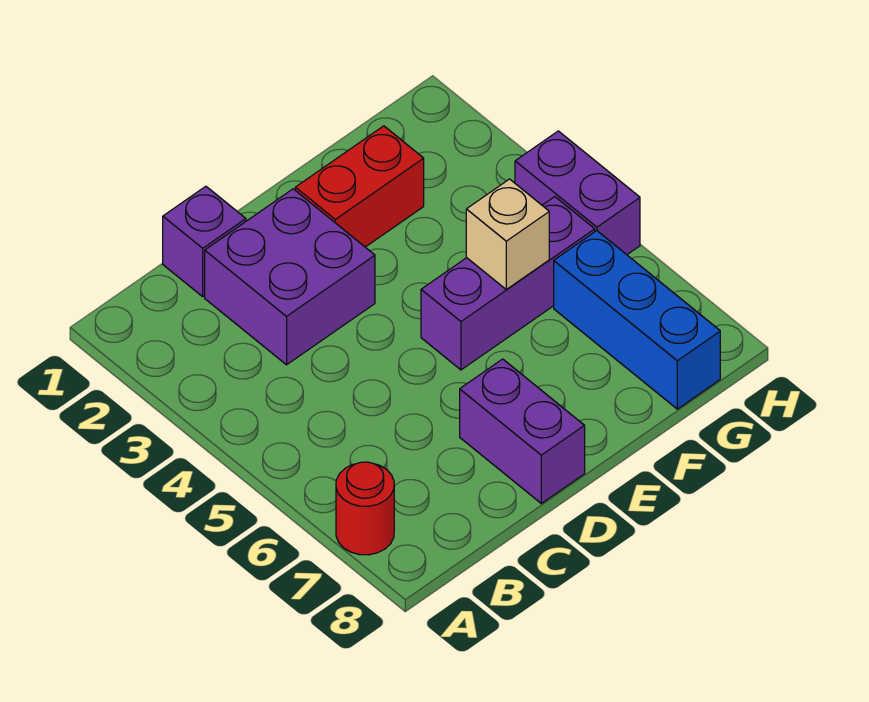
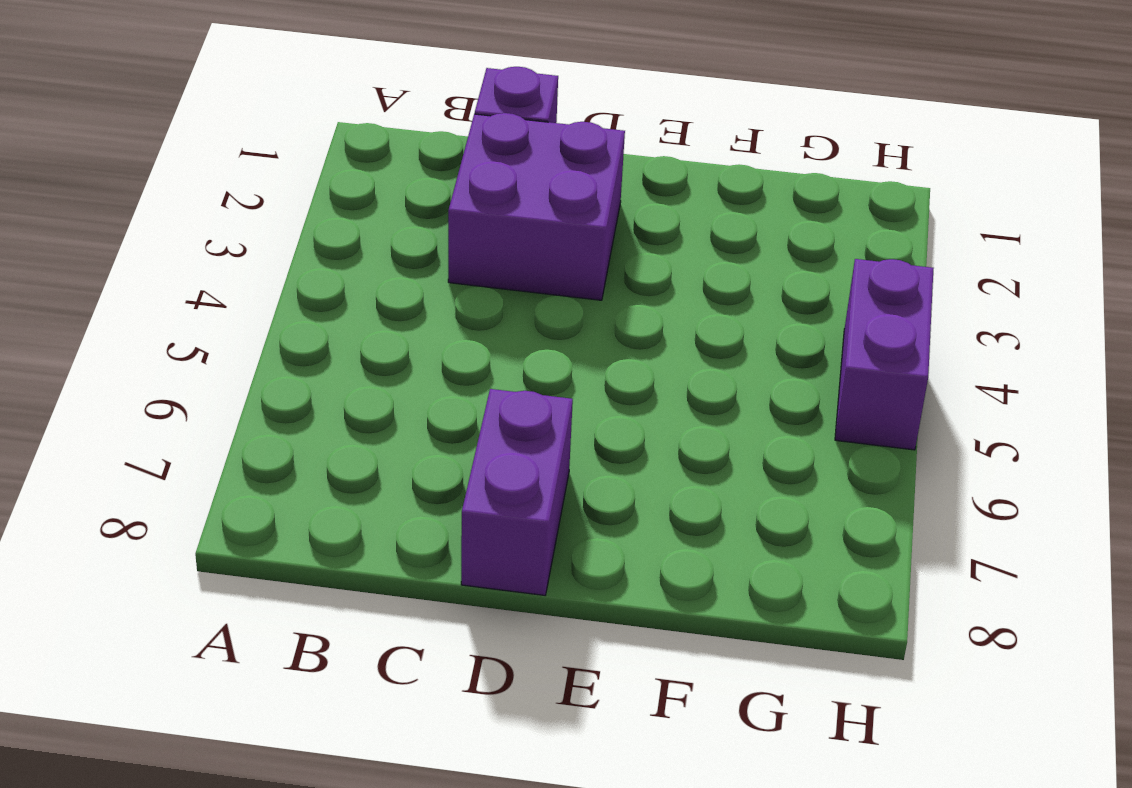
none -> red 1x1 round brick [336,462,394,555]
none -> red 1x2 brick [295,126,424,247]

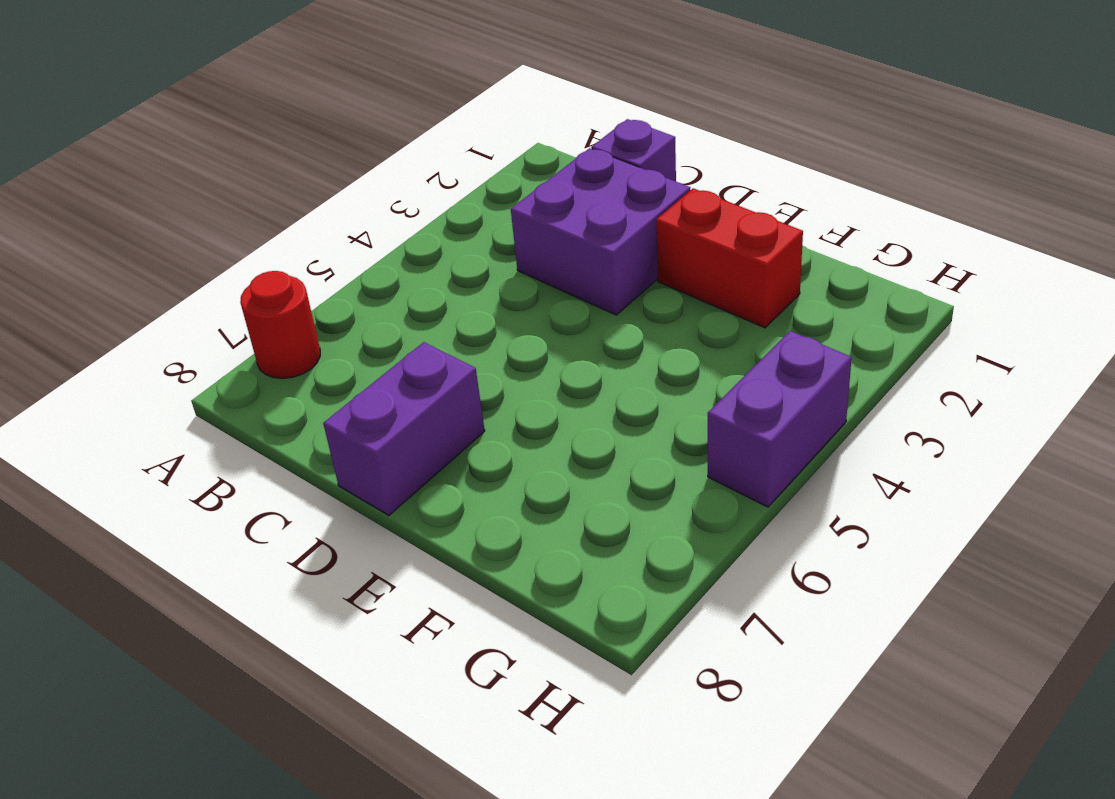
none -> purple 1x3 brick [421,197,595,370]
none -> blue 1x3 brick [554,231,720,409]

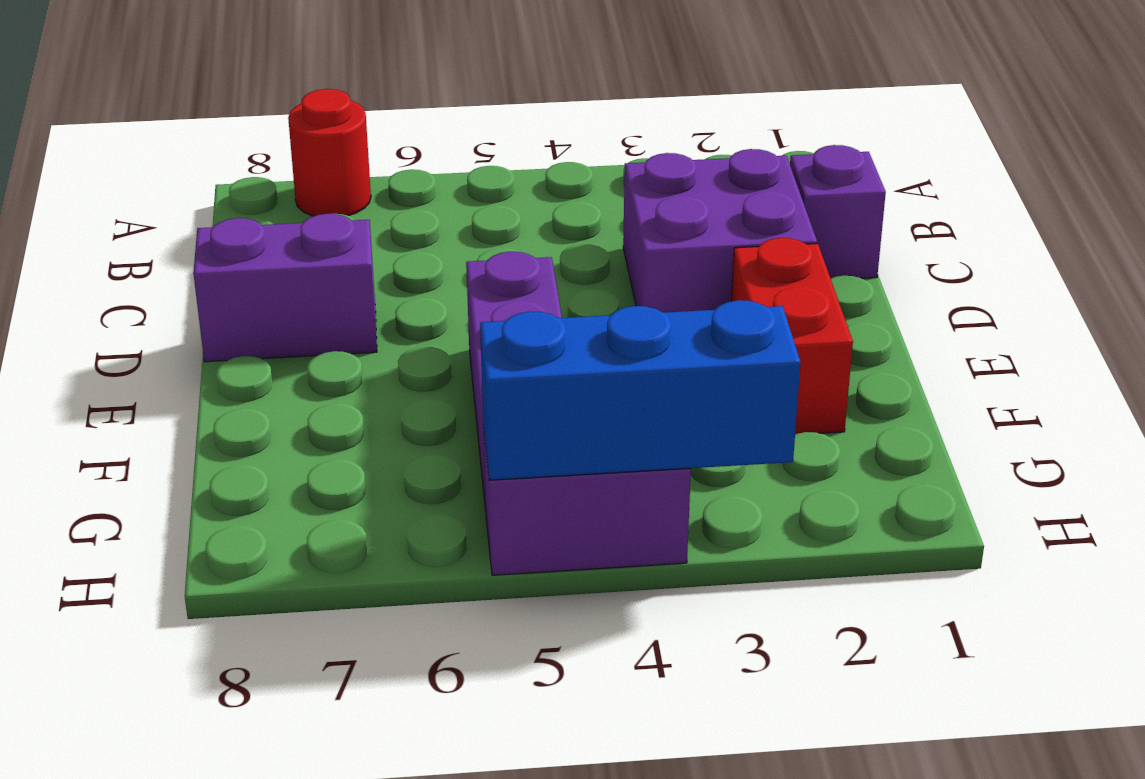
blue 1x3 brick [480,300,801,480] -> blue 1x3 brick moved to [554,231,720,409]
none -> tan 1x1 brick [466,179,549,289]

